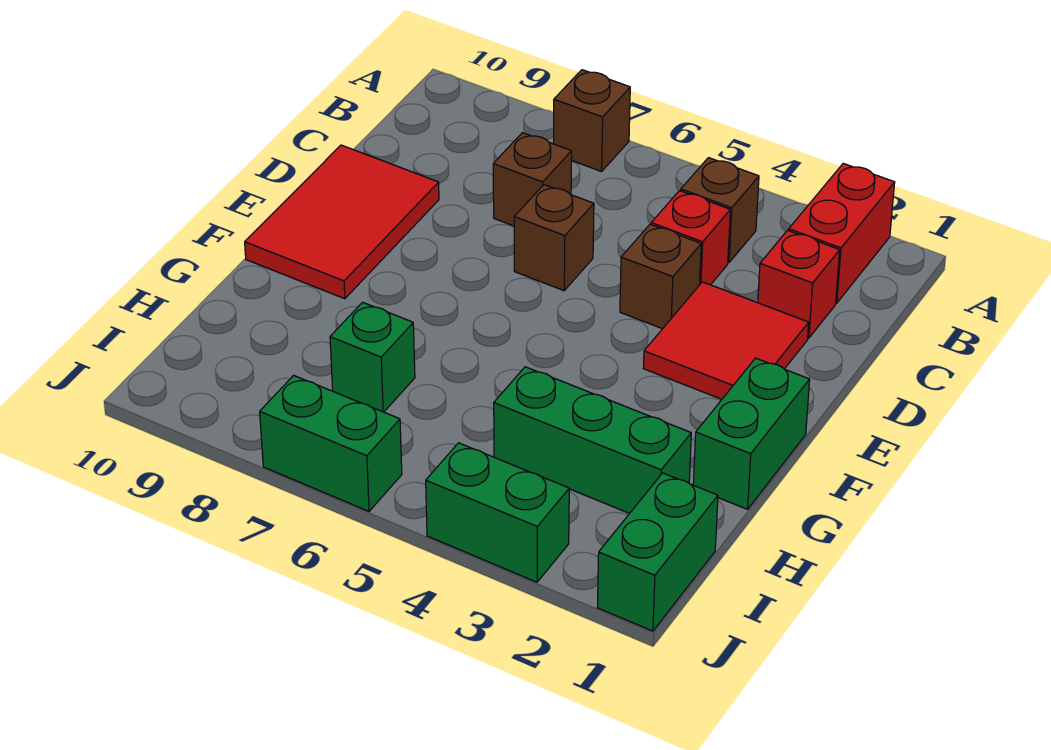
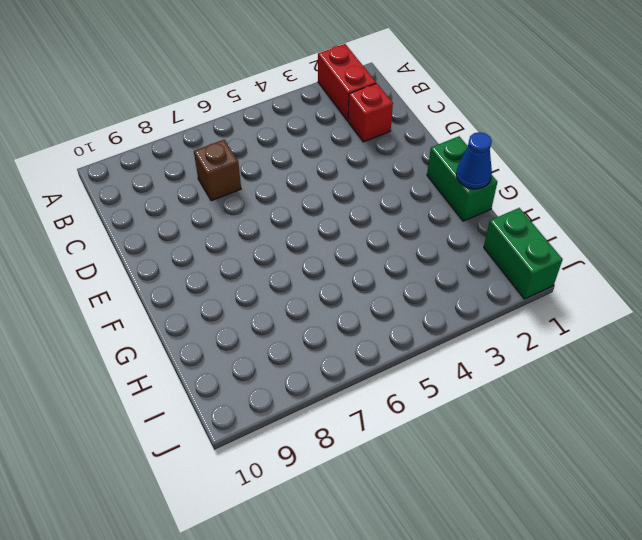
blue 1x1 cone [456,132,492,189] -> none
none -> brown 1x1 brick [554,70,630,171]
none -> brown 1x1 brick [681,158,759,263]
none -> red 1x1 brick [651,191,730,285]

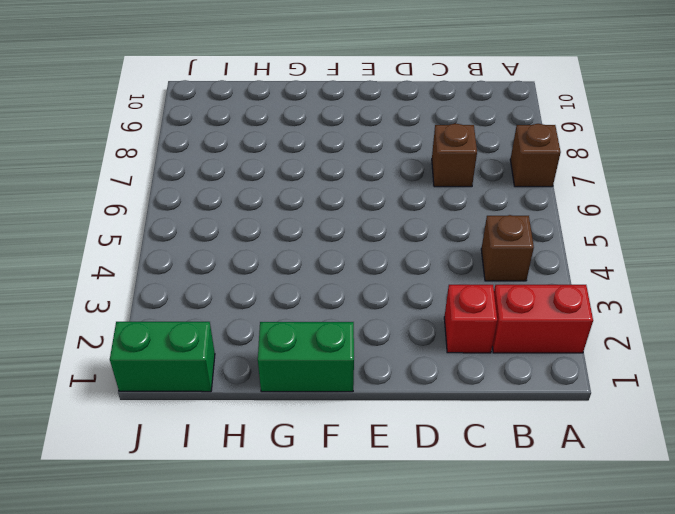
none -> red 1x1 brick [651,191,730,285]
none -> red 2x2 tile [644,282,809,399]
none -> brown 1x1 brick [620,224,701,329]

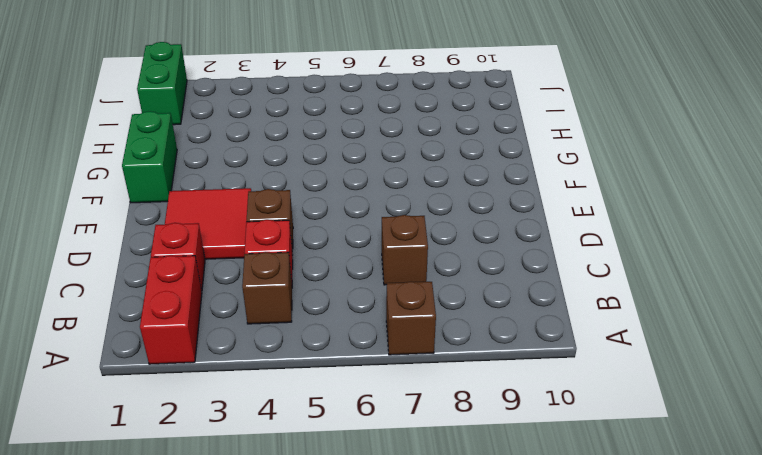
none -> brown 1x1 brick [514,185,594,291]
none -> red 2x3 tile [245,145,439,299]
none -> green 1x3 brick [494,367,691,514]

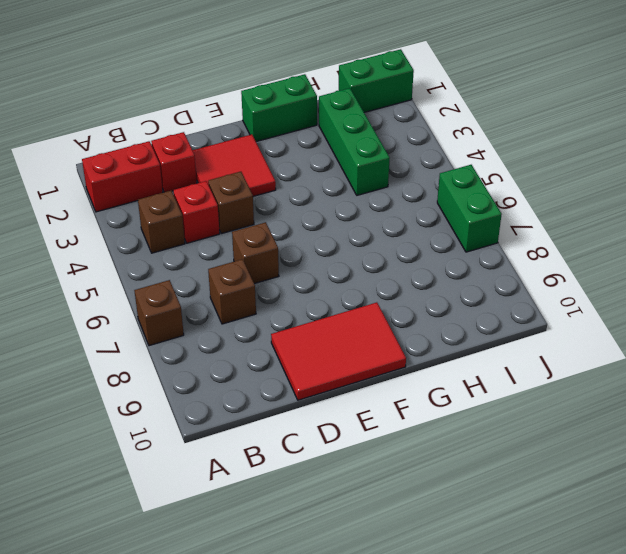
none -> green 1x1 brick [330,302,415,412]
none -> green 1x2 brick [426,443,569,582]

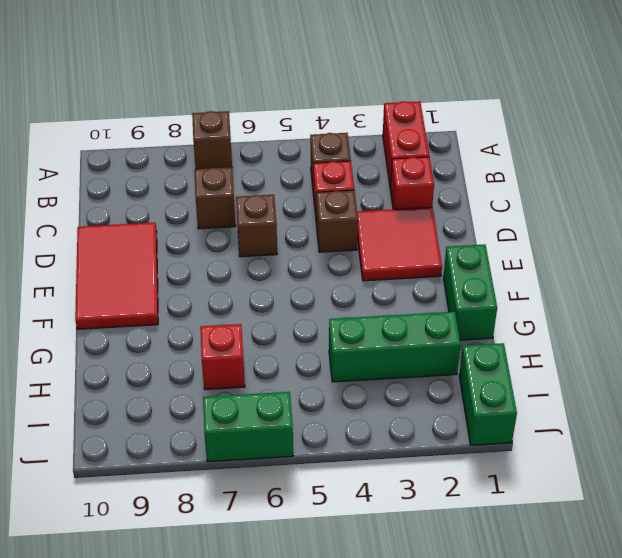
red 1x1 brick [200,324,245,390] -> green 1x1 brick [330,302,415,412]
none -> green 1x2 brick [426,443,569,582]

